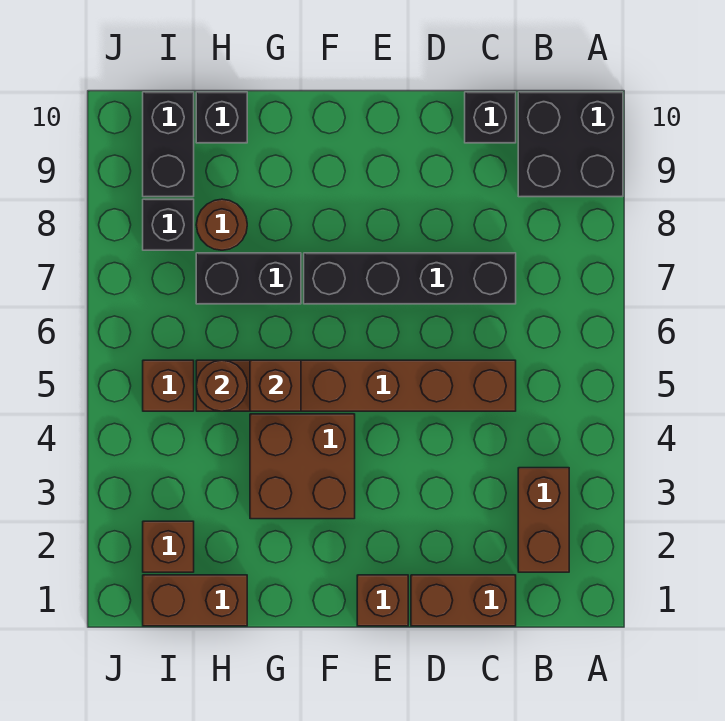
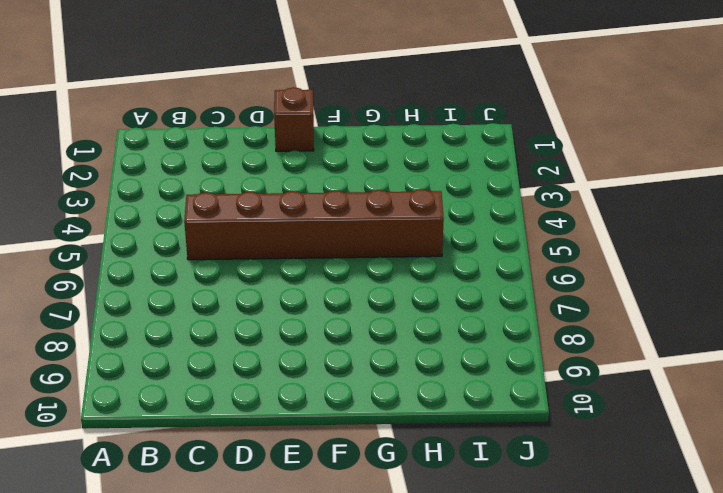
none -> black 2x2 brick [518,92,623,197]
none -> brown 1x2 brick [518,468,569,572]
none -> brown 1x2 brick [411,575,516,626]

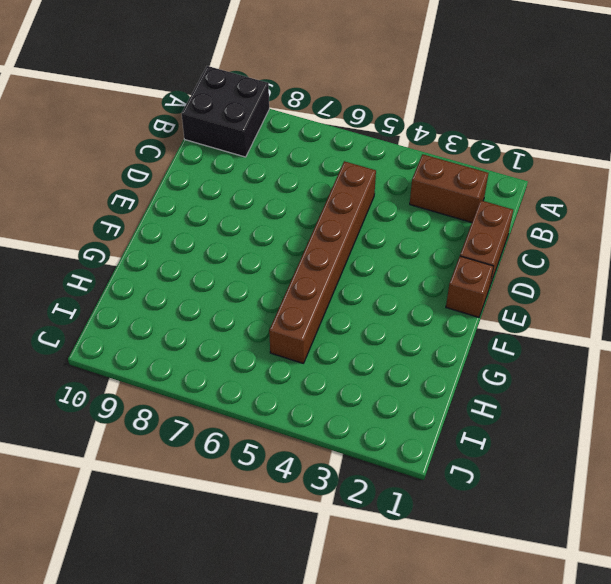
none -> black 1x4 brick [304,253,516,304]
none -> black 1x1 brick [465,92,516,143]
none -> brown 2x2 brick [250,414,355,519]

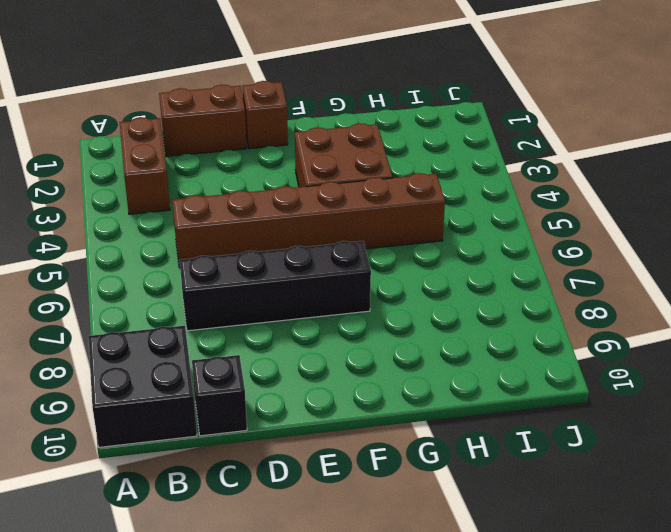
none -> black 1x2 brick [196,253,301,304]
none -> brown 1x2 brick [143,575,247,626]
none -> brown 1x1 round brick [196,199,247,250]

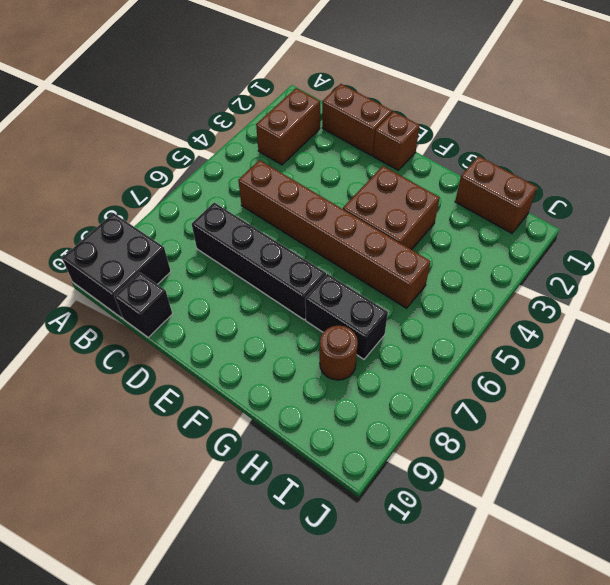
none -> black 1x1 brick [196,92,247,143]
none -> brown 1x1 brick [143,521,194,572]
none -> brown 1x1 brick [143,360,194,411]

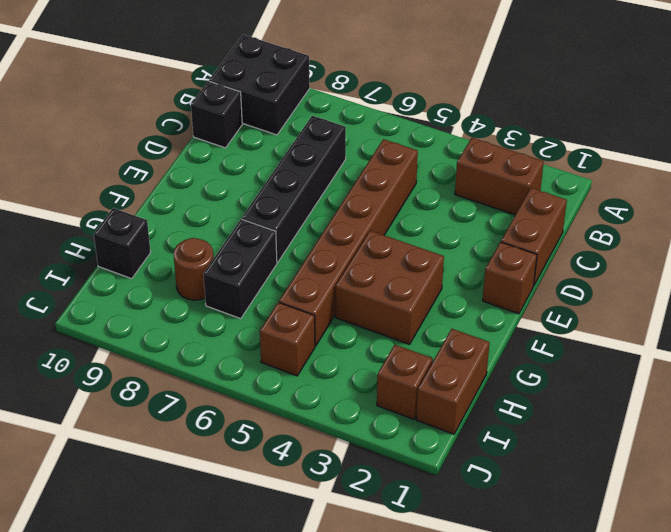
none -> black 1x1 brick [143,199,194,250]
none -> black 1x2 brick [143,92,194,197]
none -> brown 1x1 brick [250,360,301,411]

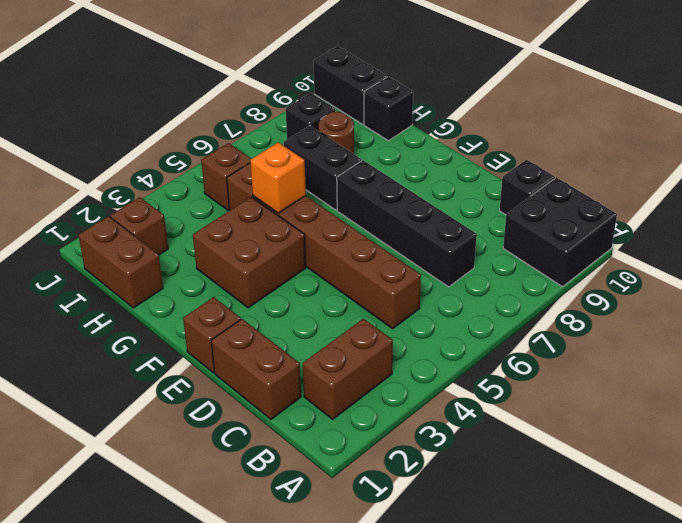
orange 1x1 brick [250,142,306,213] -> brown 1x1 brick [250,360,301,411]
black 1x2 brick [313,46,387,124] -> black 1x2 brick turned to [143,92,194,197]
none -> brown 1x1 round brick [196,360,247,411]

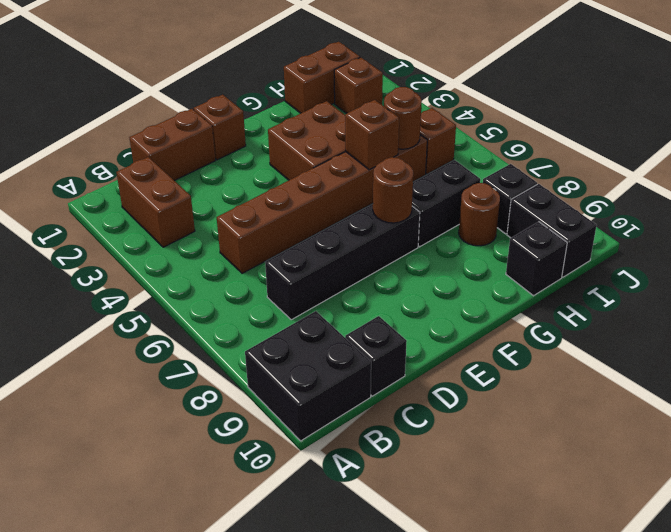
brown 1x1 round brick [373,157,413,223] -> none

